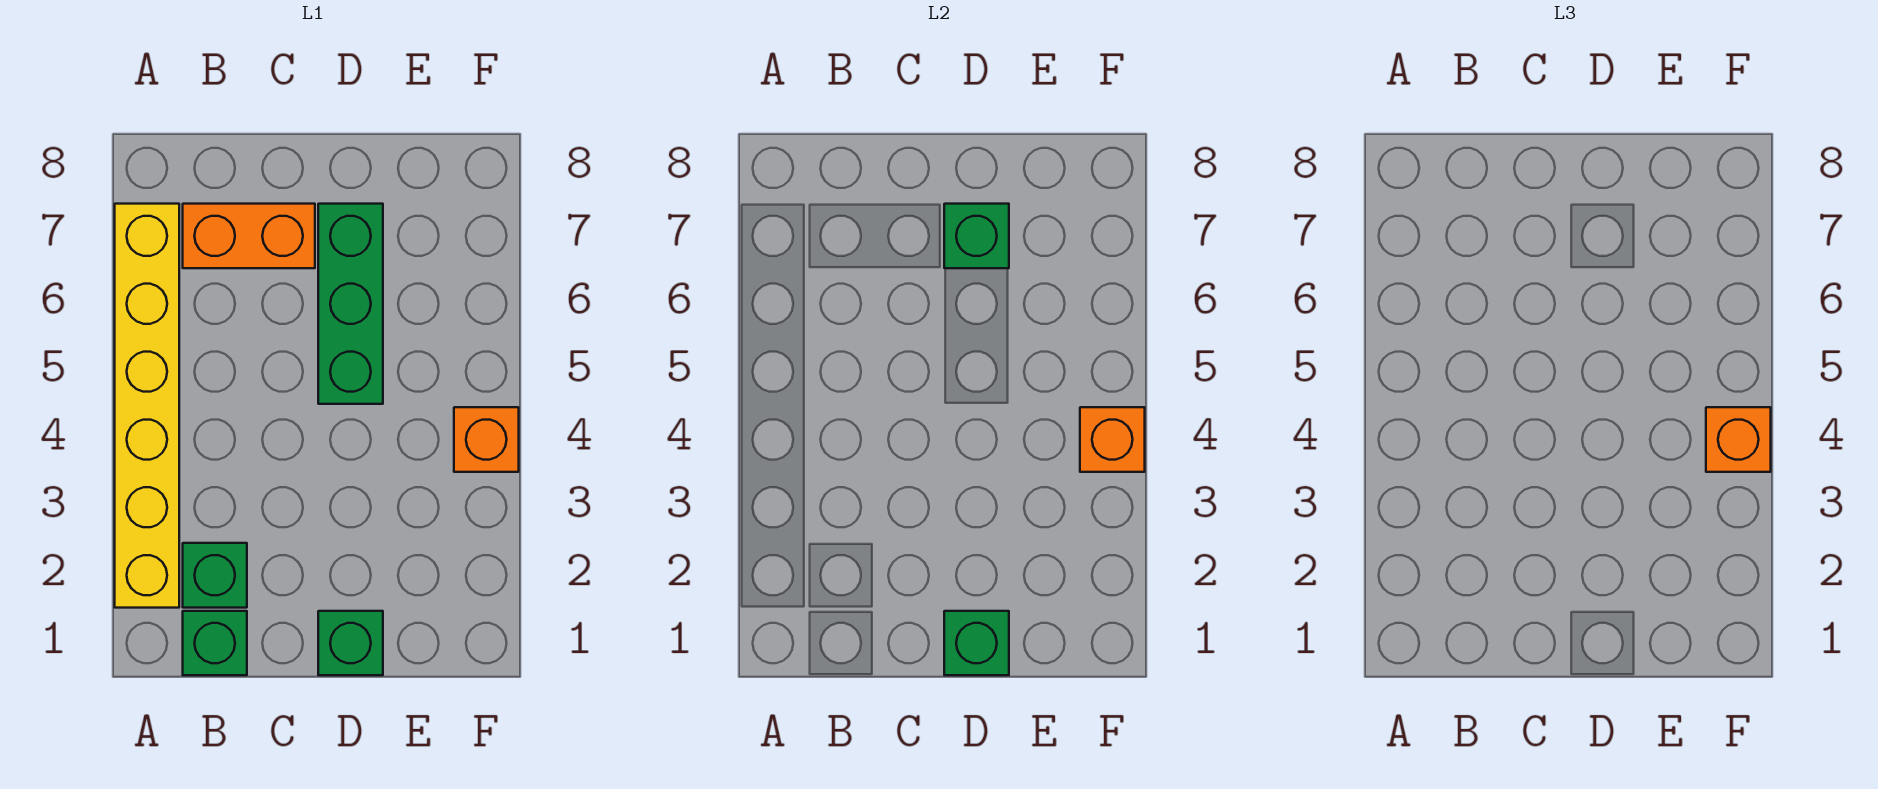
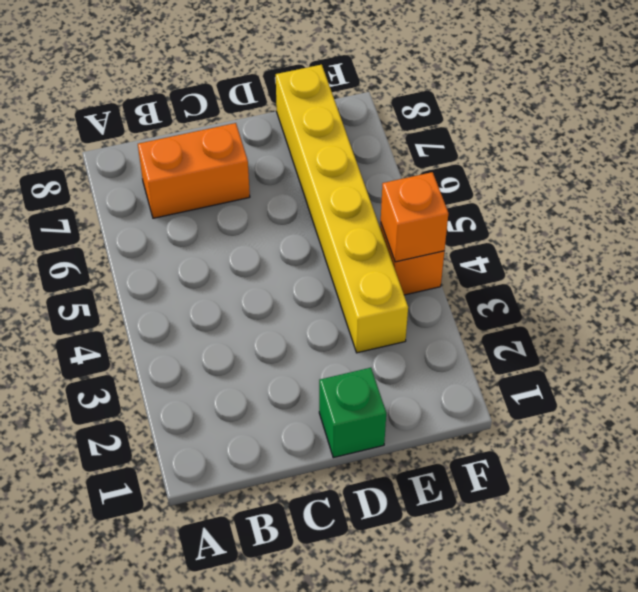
yellow 1x6 brick [276,65,408,353] -> yellow 1x6 brick moved to [115,204,179,608]
none -> green 1x1 brick [183,611,247,675]
none -> green 1x1 brick [183,543,247,608]

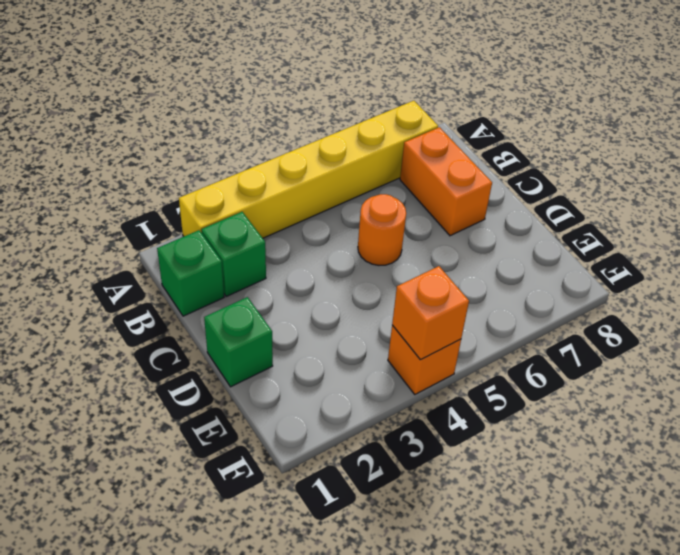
orange 1x1 round brick [358,194,406,265] -> none
none -> green 1x3 brick [318,204,383,404]
none -> green 1x1 brick [944,611,1009,675]

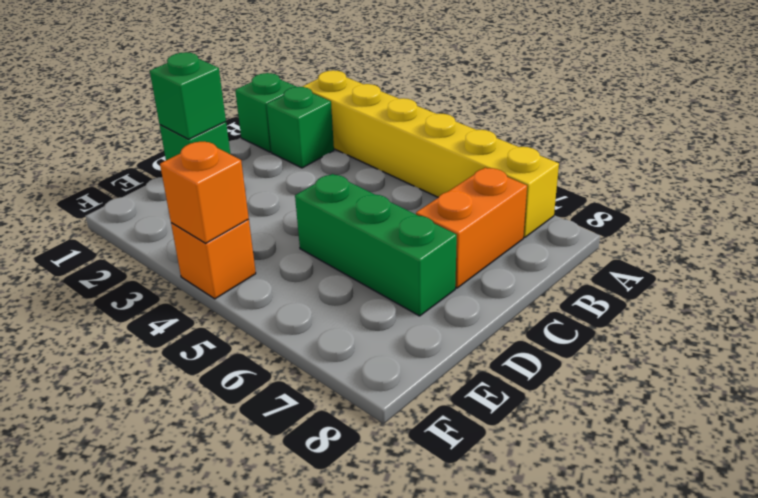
none -> green 1x1 brick [944,204,1009,268]
none -> orange 1x1 brick [1706,407,1771,472]

